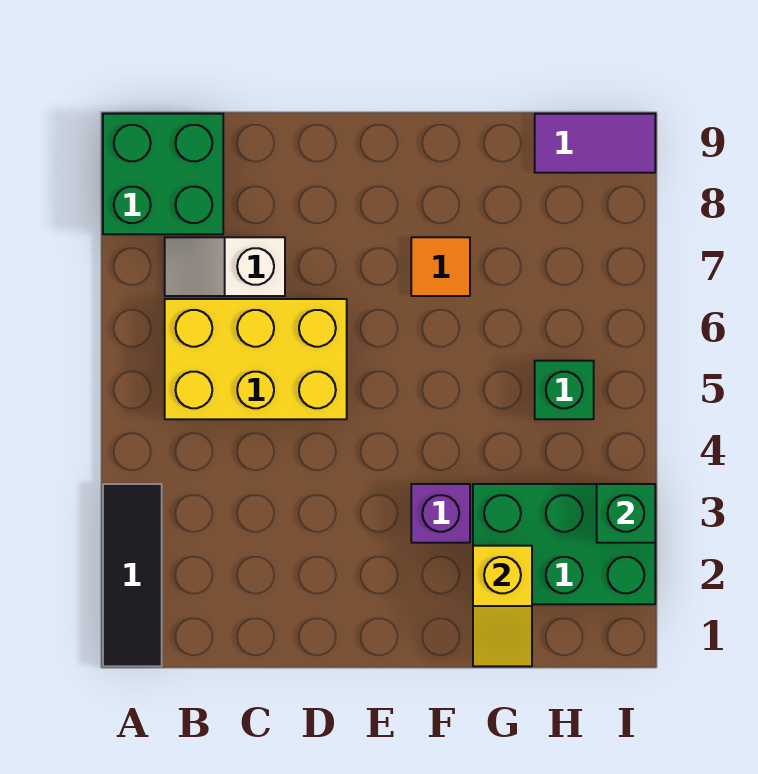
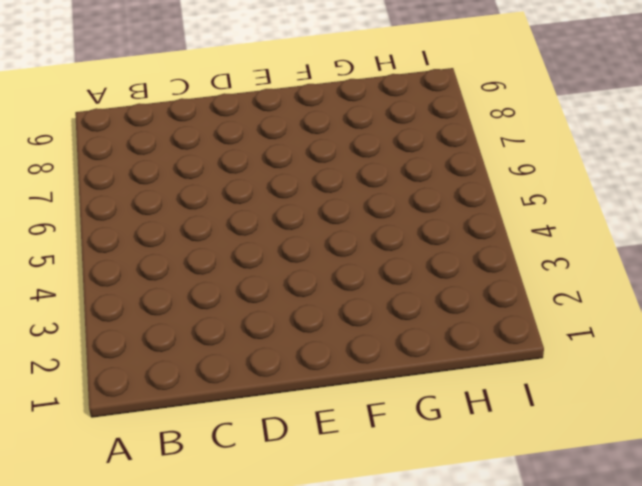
none -> black 1x3 tile [103,484,162,666]
none -> green 2x2 brick [103,114,223,234]

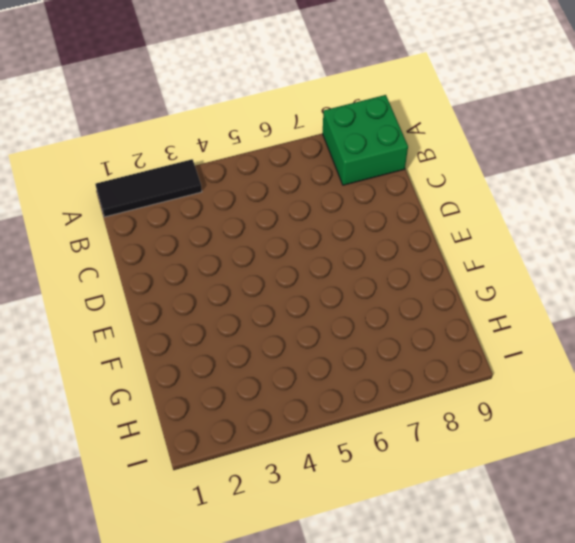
none -> yellow 2x3 brick [165,299,347,419]
none -> white 1x2 slope [165,237,285,296]

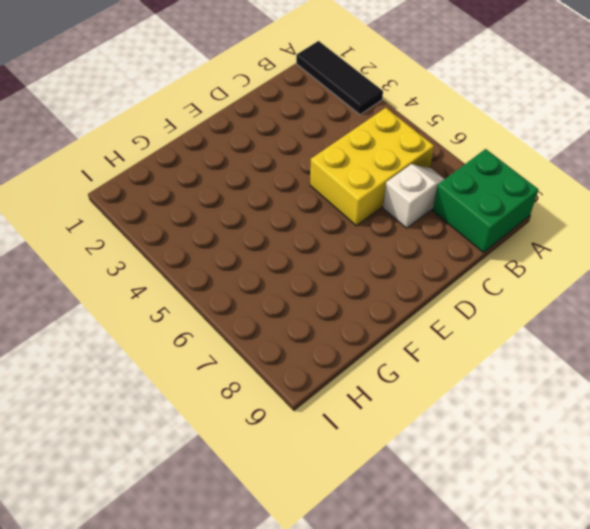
none -> purple 1x1 brick [411,484,470,543]
none -> orange 1x1 tile [411,237,470,296]

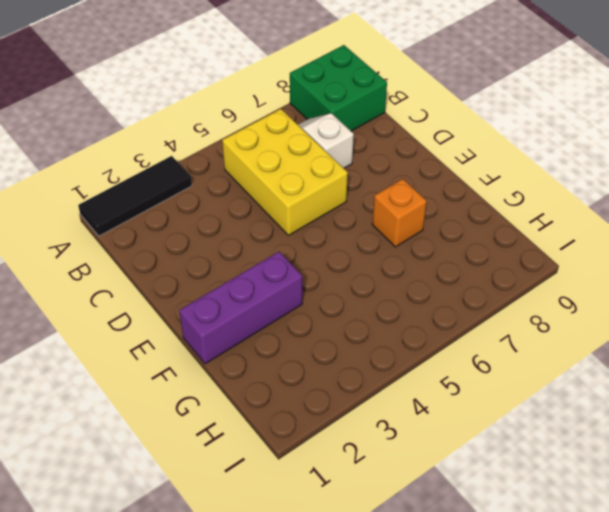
purple 1x3 brick [179,252,302,364] -> purple 1x1 brick [411,484,470,543]
orange 1x1 brick [372,179,427,247] -> orange 1x1 tile [411,237,470,296]
none -> green 2x3 brick [473,484,655,604]
none -> green 1x1 brick [535,361,594,419]

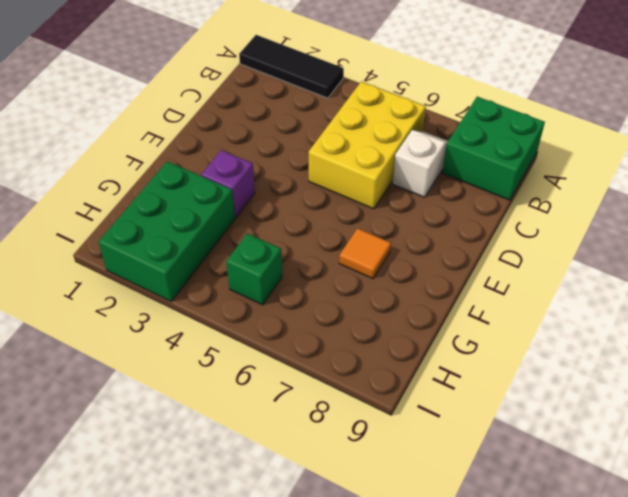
none -> purple 1x2 tile [535,114,655,173]
none -> yellow 1x2 slope [473,546,532,666]

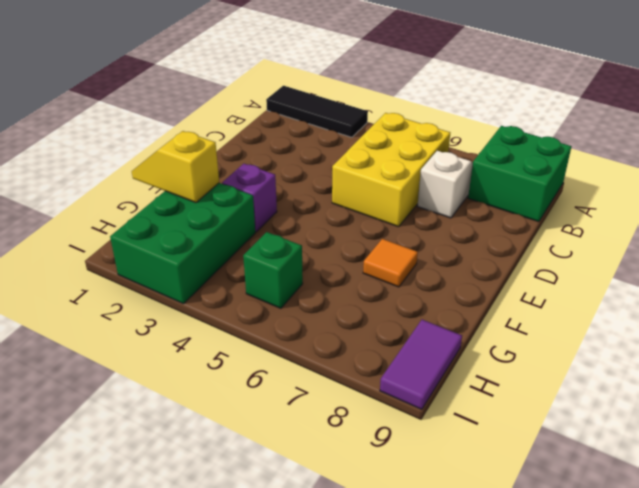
none -> green 1x1 brick [597,484,655,543]

